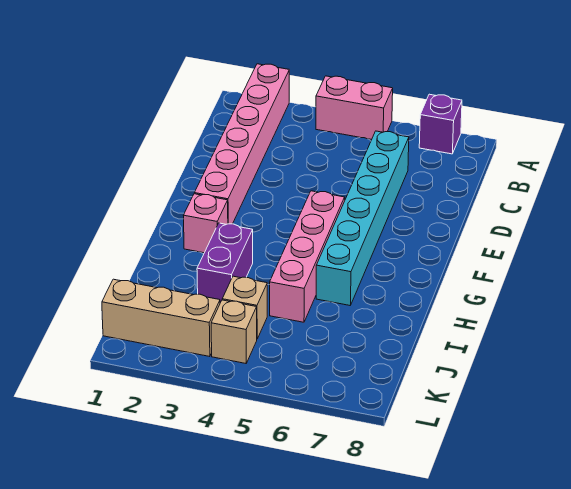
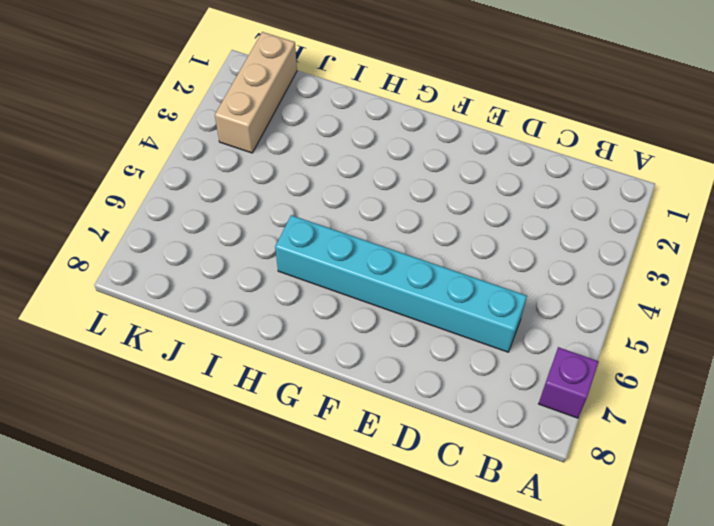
none -> pink 1x6 brick [194,64,289,224]
none -> pink 1x2 brick [316,76,393,139]

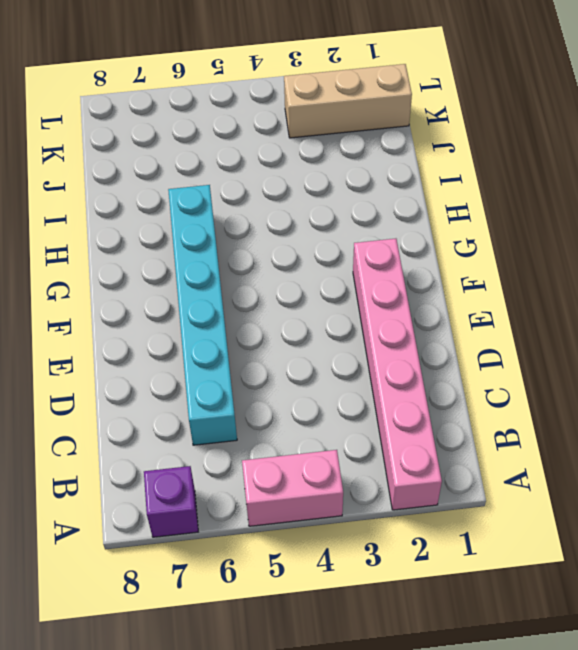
none -> pink 1x4 brick [270,191,345,322]
none -> pink 1x1 brick [183,194,228,253]

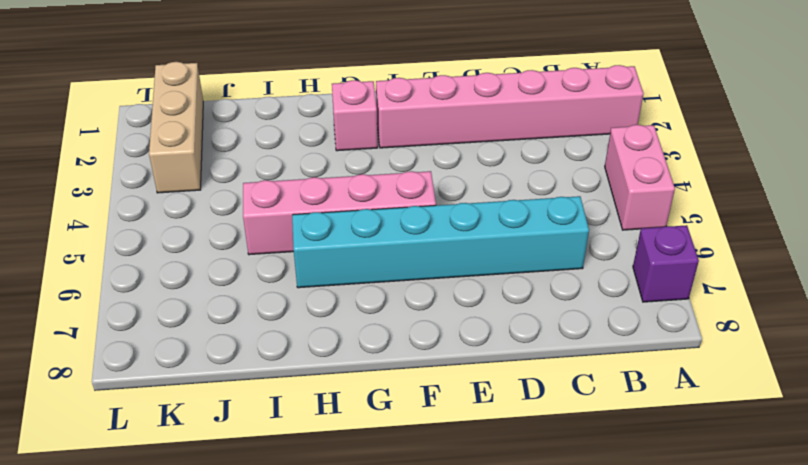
none -> purple 1x2 brick [197,223,253,303]
none -> tan 1x1 brick [222,276,267,339]

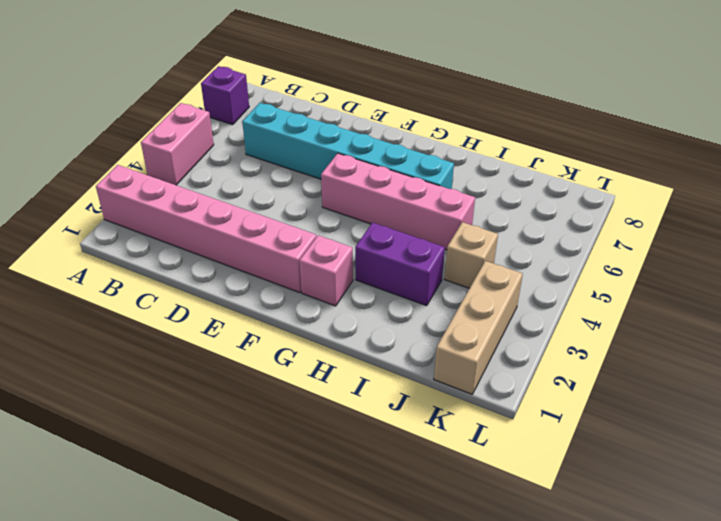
none -> tan 1x1 brick [211,300,257,363]

